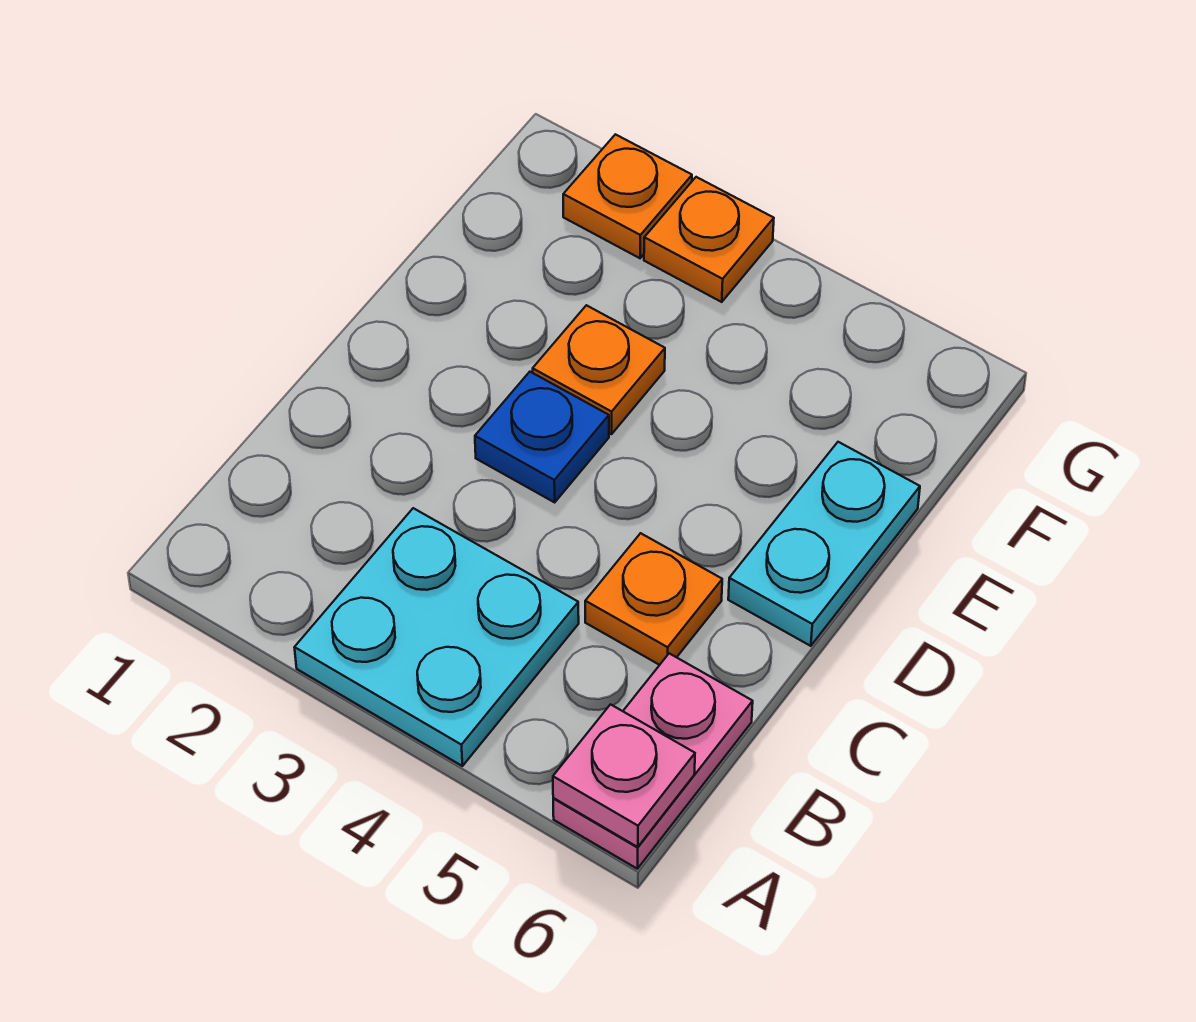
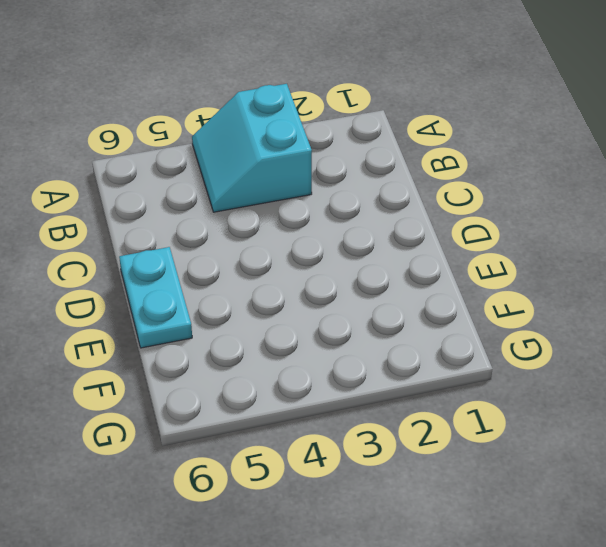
cyan 2x2 slope [192,84,312,212] -> cyan 2x2 plate [294,508,579,766]
none -> pink 1x2 plate [553,653,753,869]
none -> orange 1x1 plate [585,533,722,665]

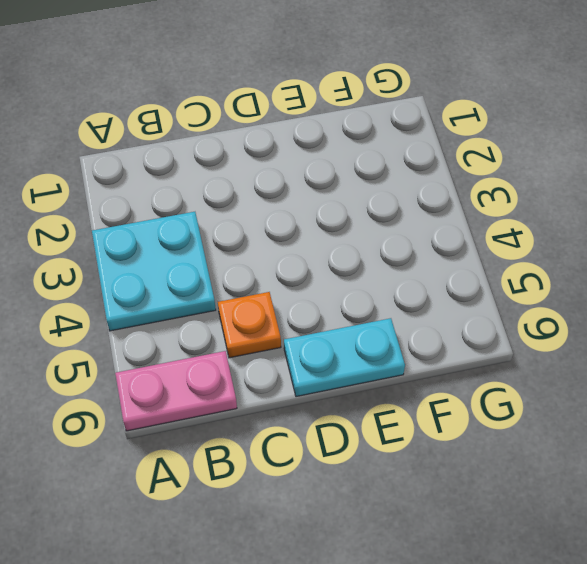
none -> blue 1x1 plate [475,372,609,502]
none -> orange 1x1 plate [533,305,665,434]

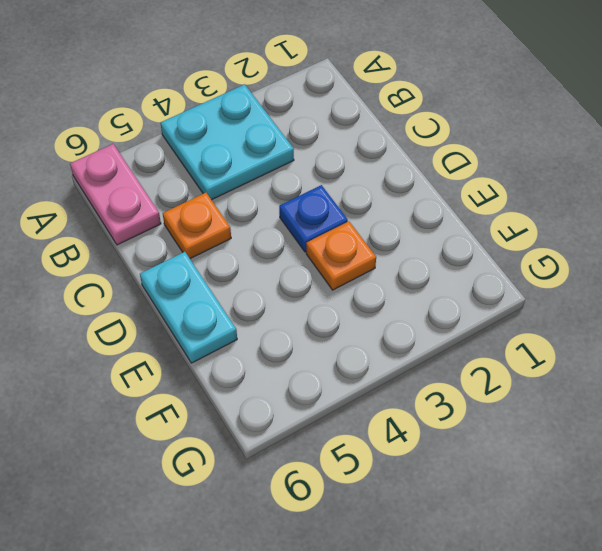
none -> orange 1x1 plate [563,134,692,258]
none -> orange 1x1 plate [644,177,774,302]

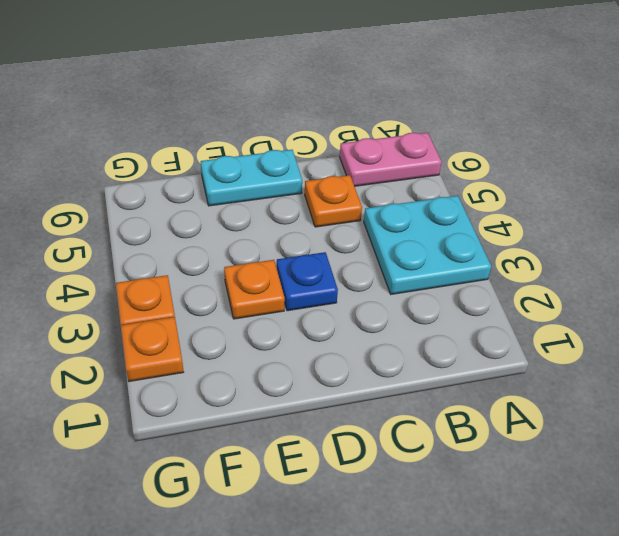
none -> pink 1x1 plate [553,704,695,847]

